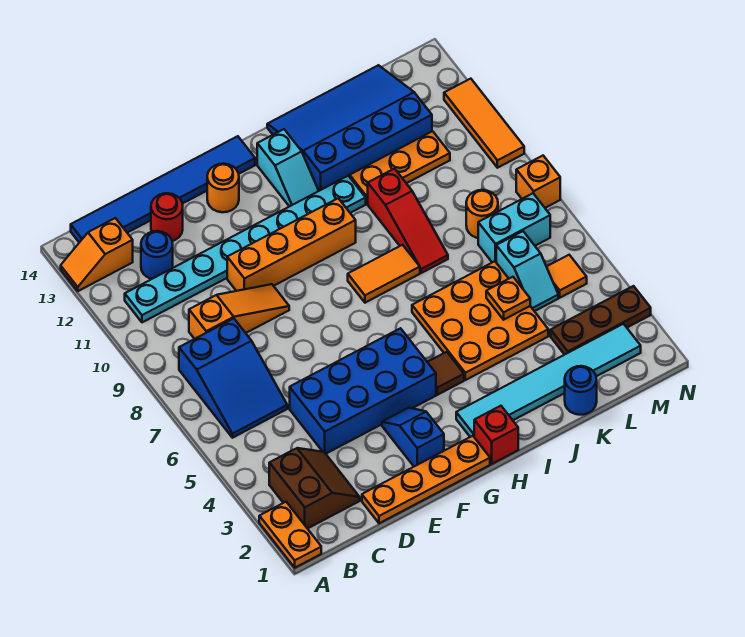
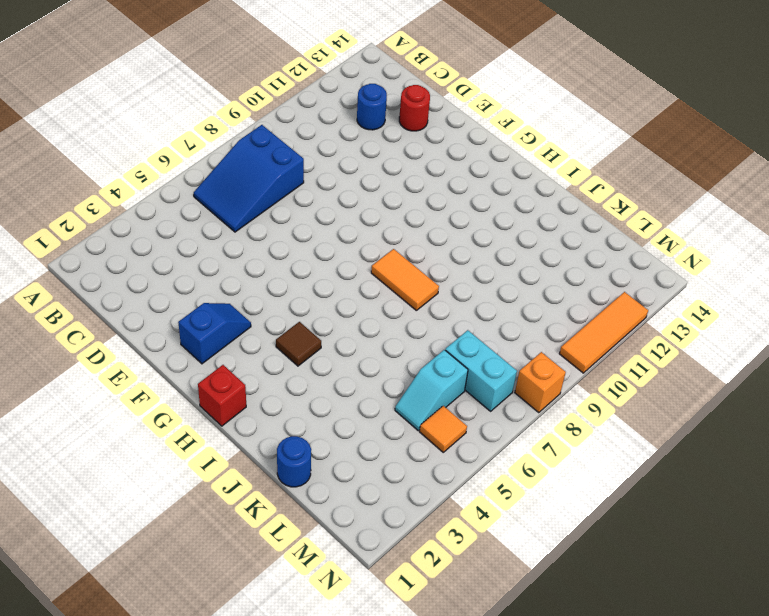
none -> orange 1x2 plate [259,502,321,568]
none -> orange 1x2 slope [61,218,133,291]
none -> brown 2x2 slope [269,448,360,529]
none -> cyan 1x8 plate [125,176,366,322]

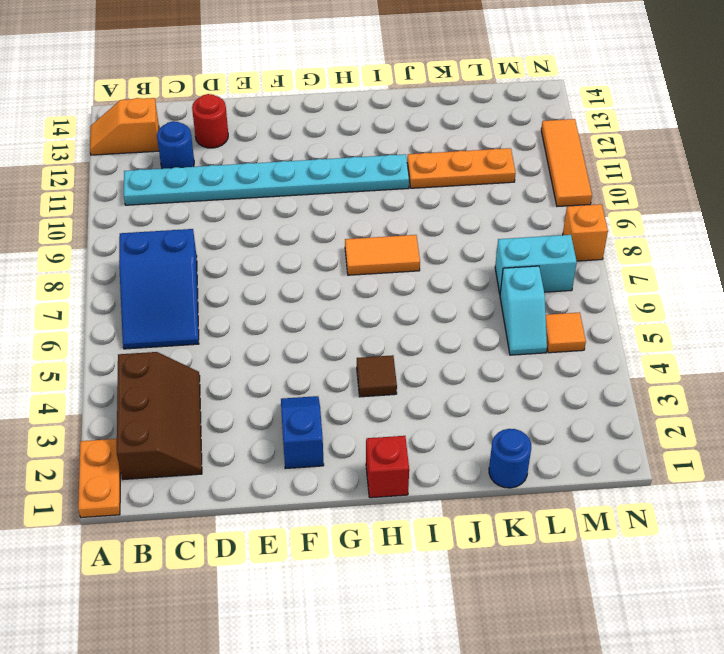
brown 2x3 slope [117,352,202,480] -> brown 2x2 slope [269,448,360,529]
none -> blue 1x6 tile [71,136,255,243]
none -> orange 1x3 slope [189,284,289,339]
none -> orange 1x4 plate [362,436,490,523]
none -> blue 2x4 brick [290,328,436,454]

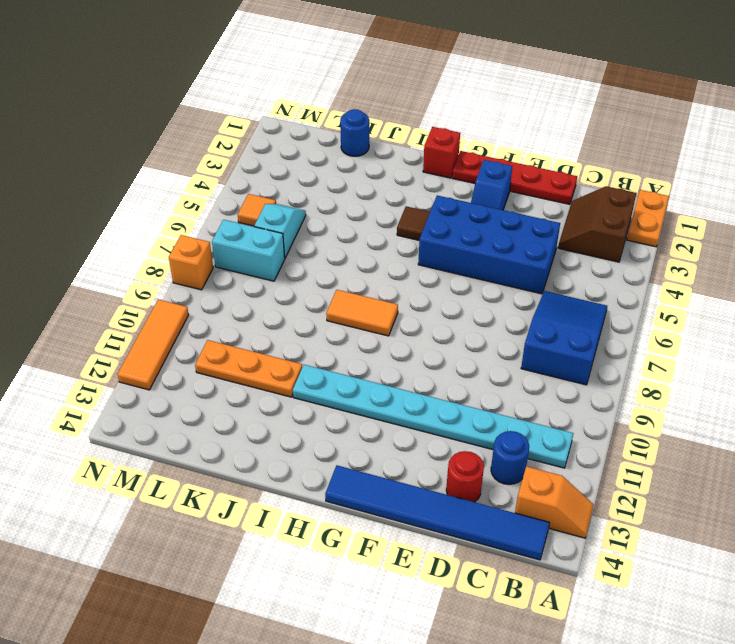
red 1x4 plate [452,151,577,204] -> orange 1x4 plate [362,436,490,523]
none -> orange 1x3 slope [189,284,289,339]
none -> orange 1x4 brick [227,198,356,291]
none -> orange 1x1 round brick [207,164,239,212]
none -> cyan 1x6 tile [456,324,641,437]

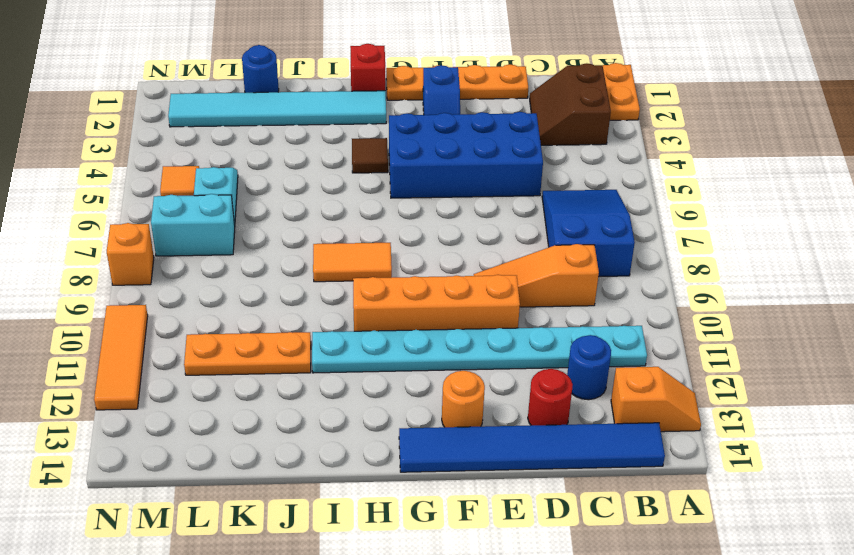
none -> cyan 1x2 slope [257,129,319,207]
none -> orange 3x3 plate [412,261,548,380]
none -> blue 3x4 slope [267,65,432,191]
none -> red 1x3 slope [368,169,448,273]

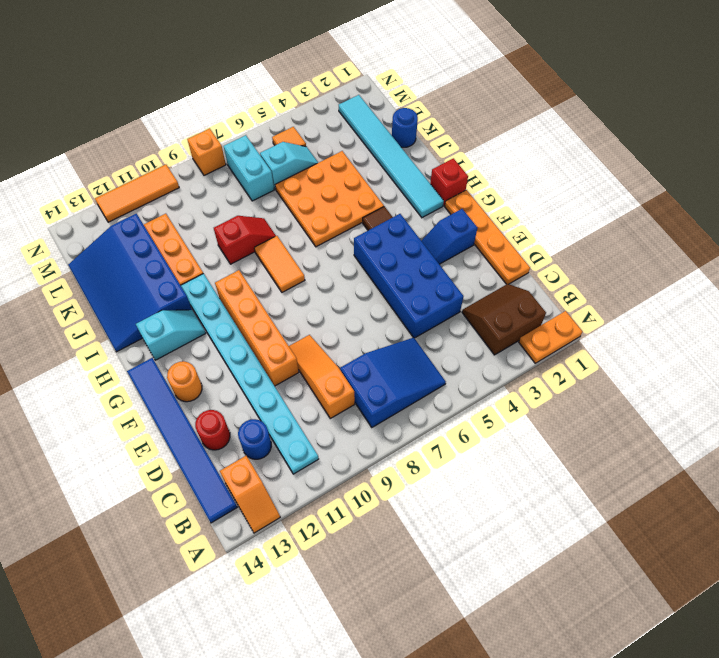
red 1x2 slope [214,216,276,264] -> red 1x3 slope [368,169,448,273]
none -> brown 1x3 plate [551,286,651,355]
none -> orange 1x1 round brick [466,190,498,238]
none -> orange 1x1 plate [486,277,530,320]

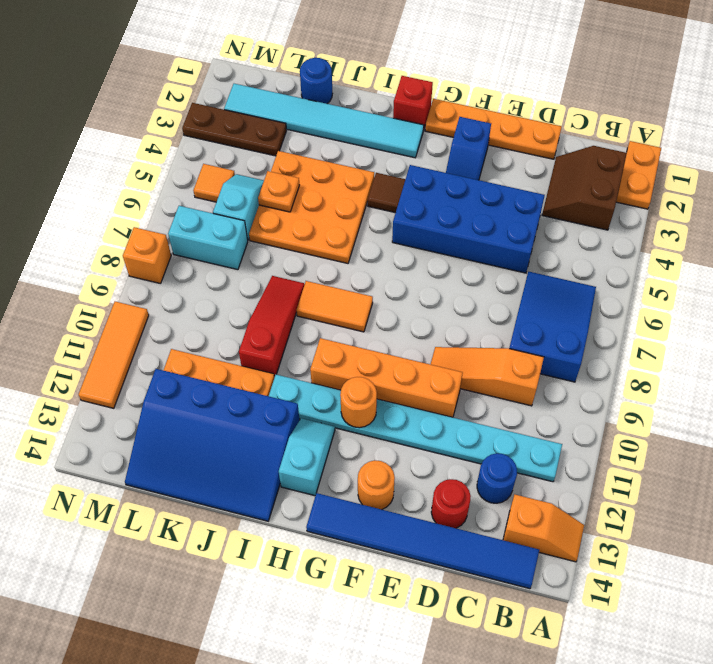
orange 1x1 round brick [340,377,377,428] -> orange 1x1 round brick moved to [466,190,498,238]

